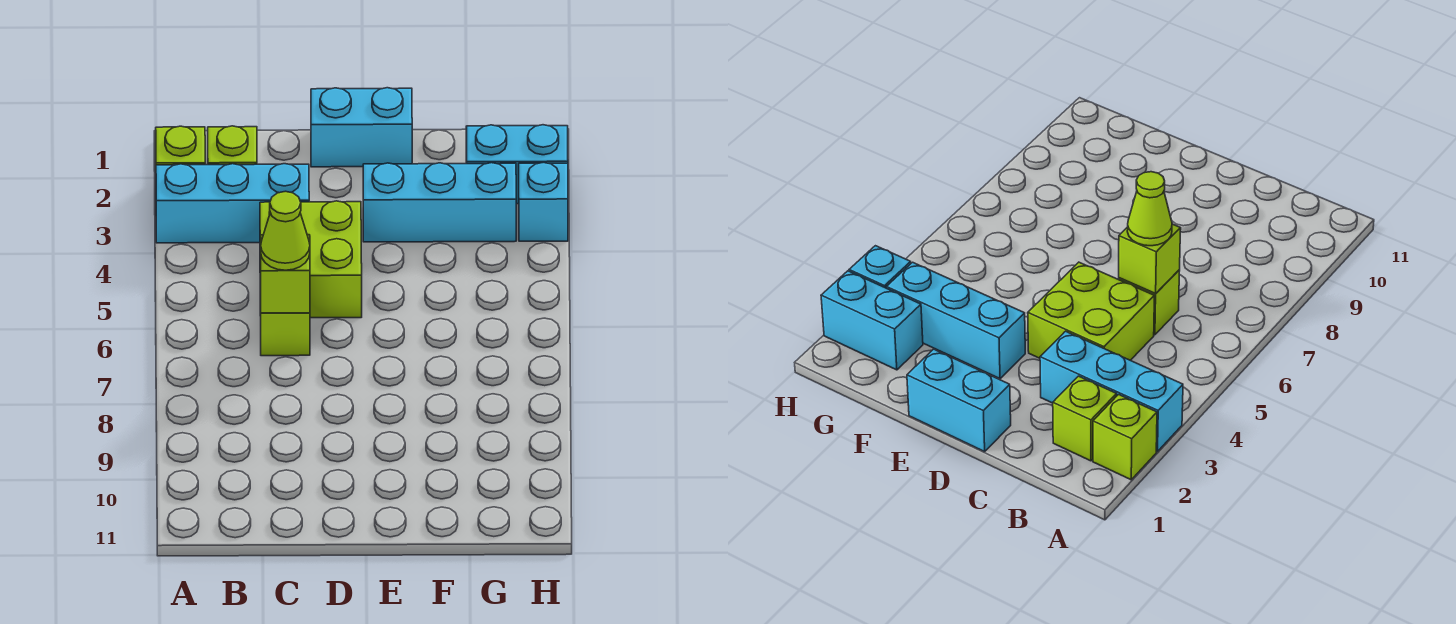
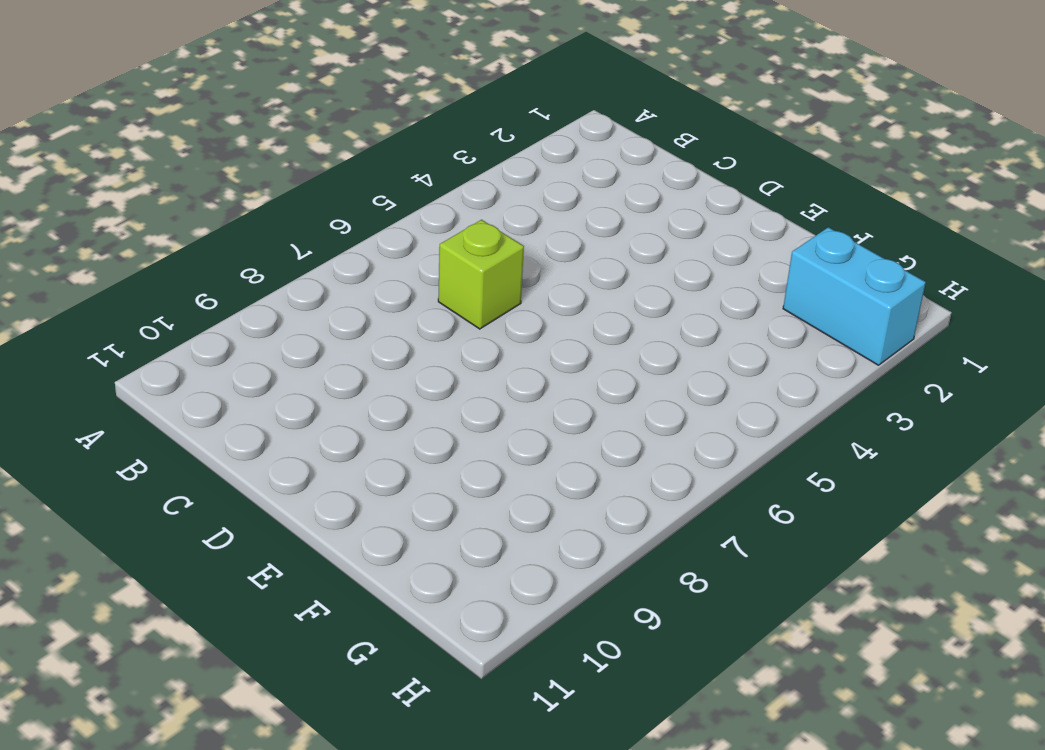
none -> lime 1x1 brick [156,126,205,165]
none -> cyan 1x3 brick [156,164,309,243]

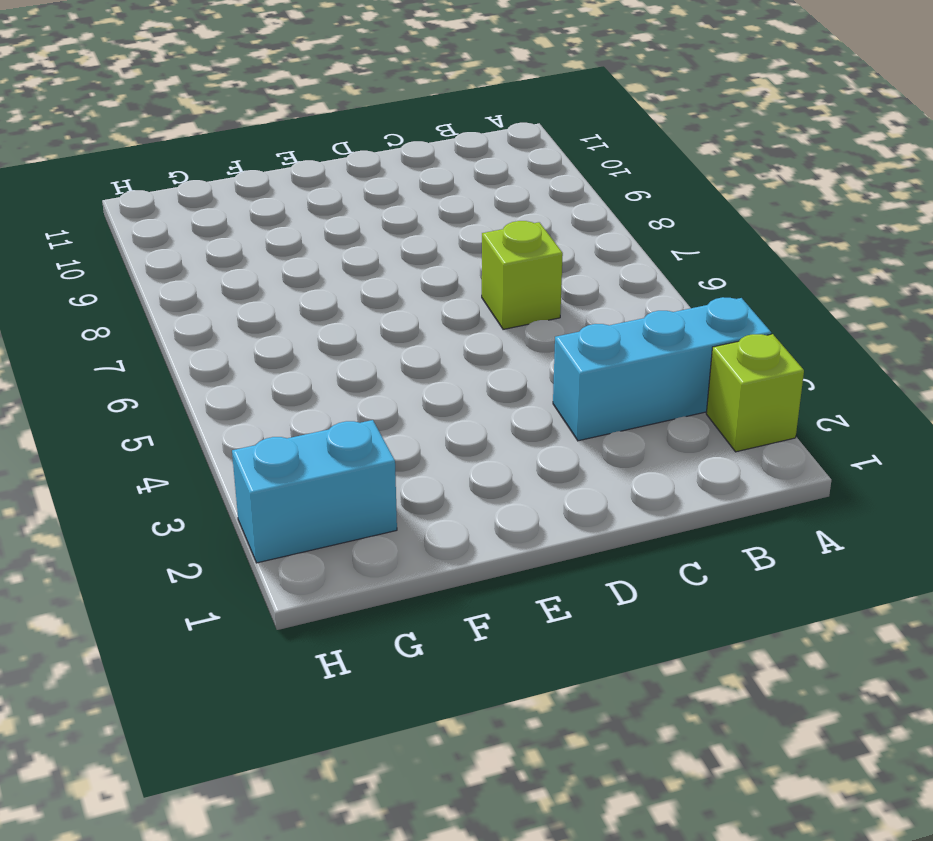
none -> lime 1x1 brick [208,126,257,165]
none -> lime 2x2 brick [260,201,362,318]

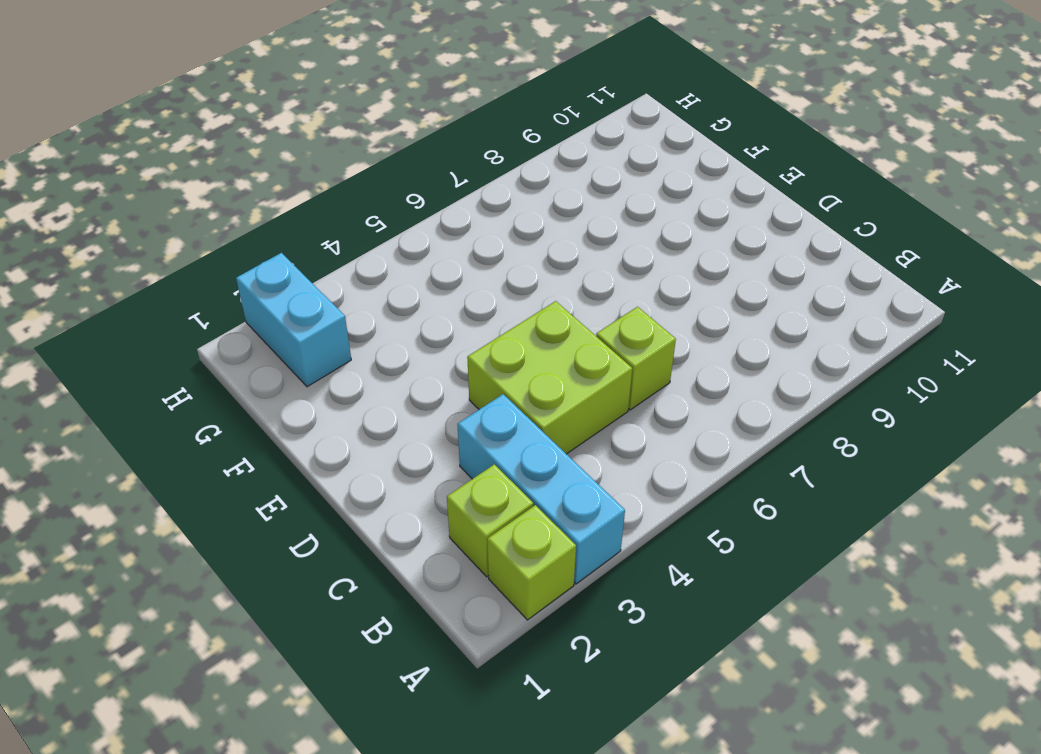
none -> cyan 1x2 brick [311,88,412,167]
none -> cyan 1x3 brick [363,163,516,242]

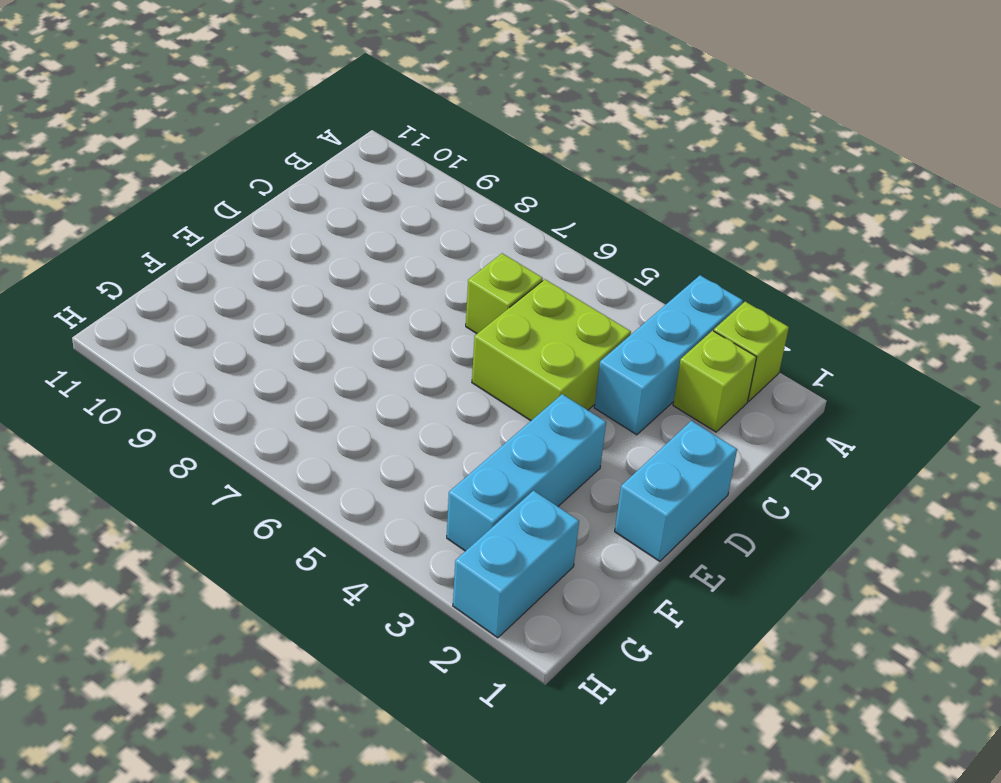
none -> cyan 1x1 brick [519,162,568,241]
none -> lime 1x1 brick [261,235,310,313]

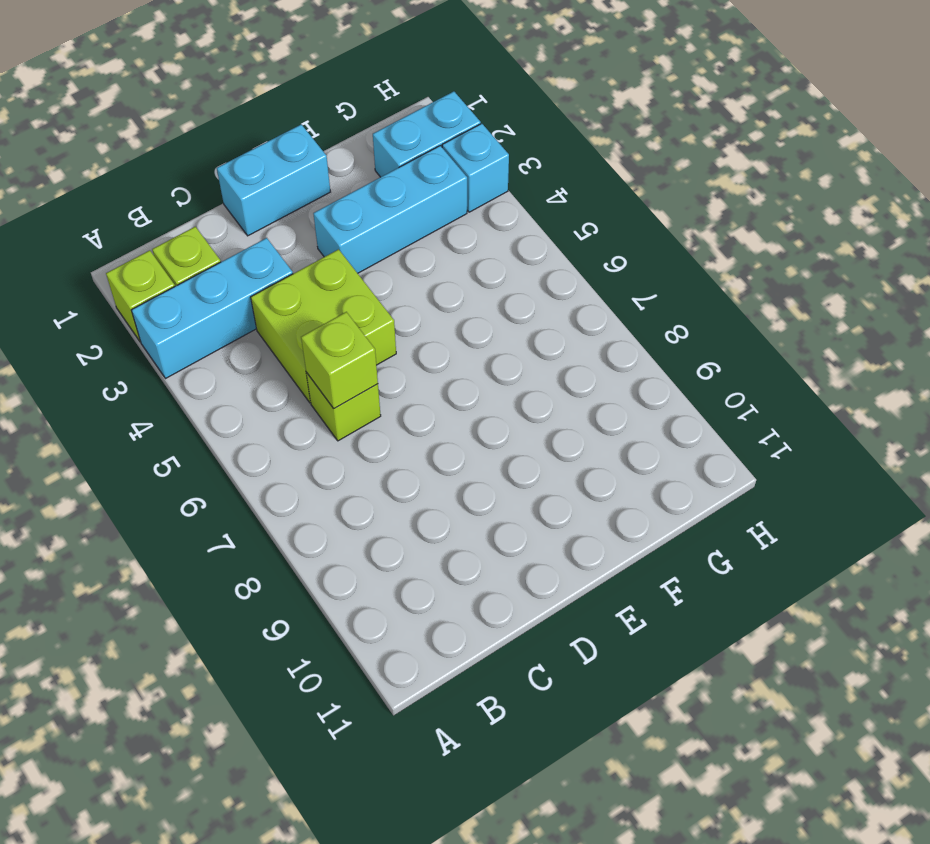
none -> lime 1x1 cone [261,191,310,270]

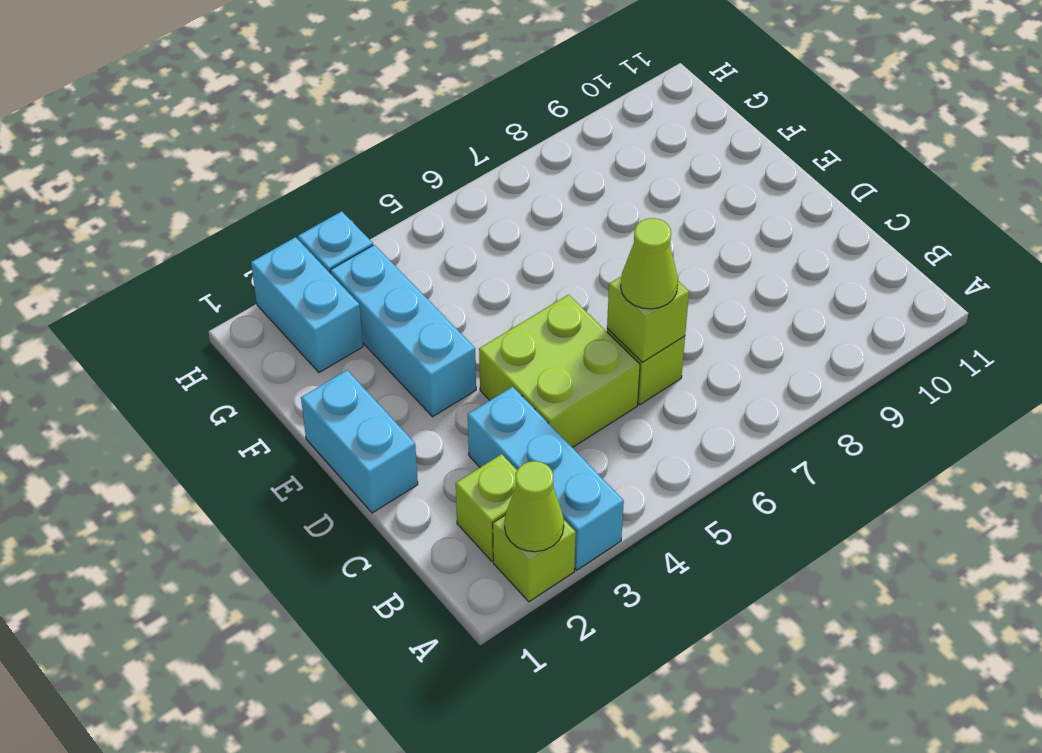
lime 1x1 cone [505,461,564,552] -> none

